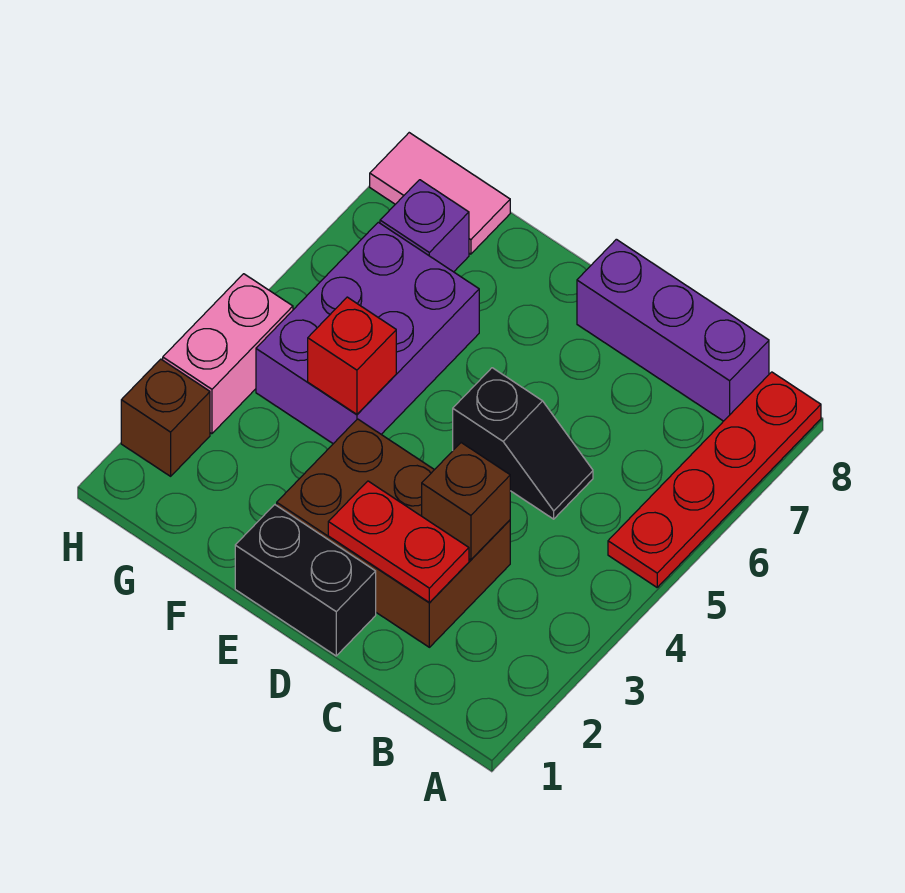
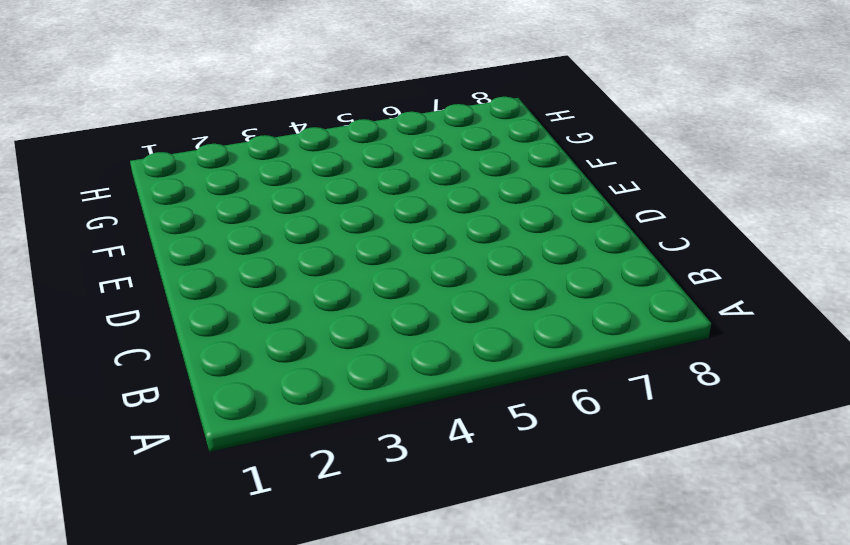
none -> red 1x4 plate [608,372,821,587]
none -> purple 1x3 brick [577,239,769,421]
none -> brown 2x3 brick [277,419,510,647]

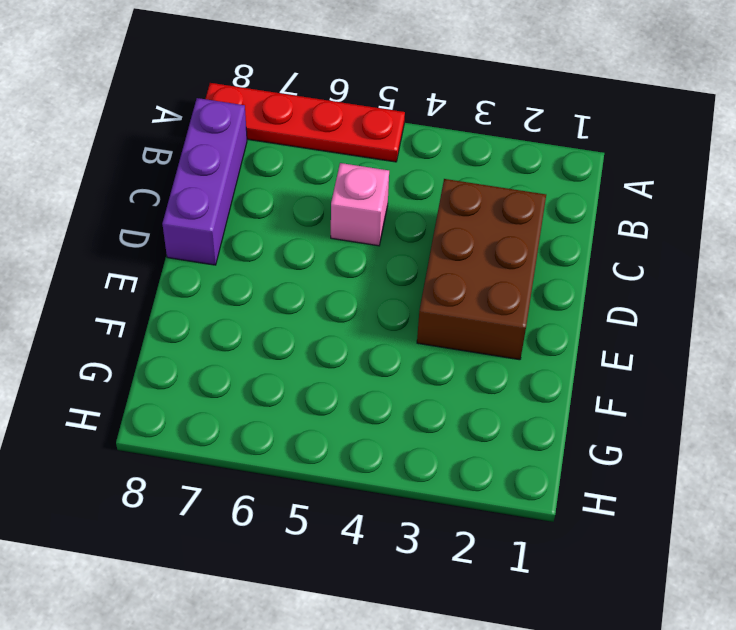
pink 1x1 brick [331,163,389,246] -> black 1x2 slope [453,368,593,519]
none -> black 1x2 brick [235,505,376,656]
none -> purple 2x3 brick [256,222,479,444]
none -> purple 1x1 brick [380,180,469,272]

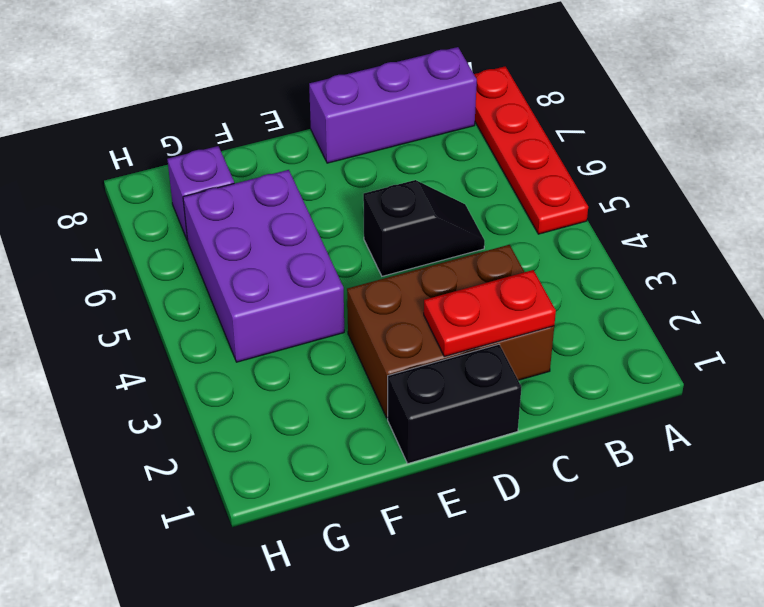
none -> pink 1x2 tile [370,133,510,254]
none -> brown 1x1 brick [121,359,210,476]
none -> pink 1x2 brick [163,274,293,434]

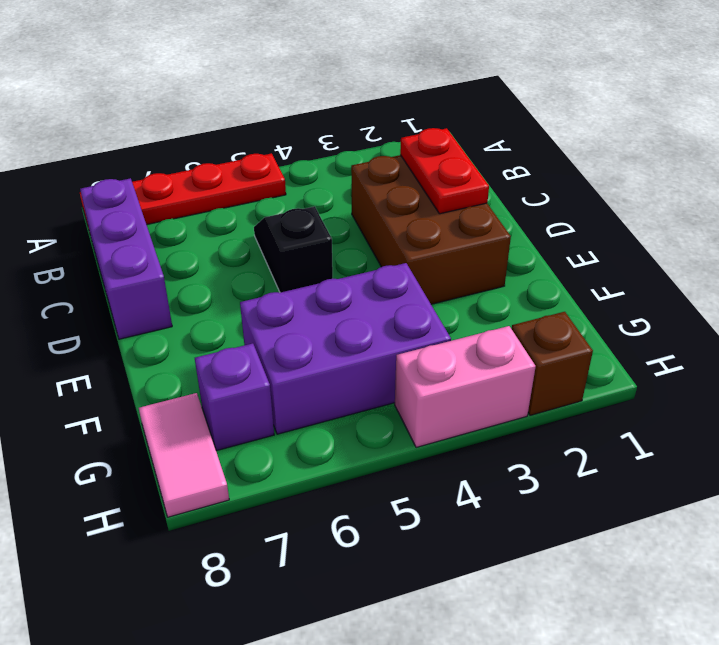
none -> black 1x2 brick [235,505,376,656]
none -> brown 1x1 brick [422,443,510,560]
none -> red 1x1 brick [308,297,396,414]

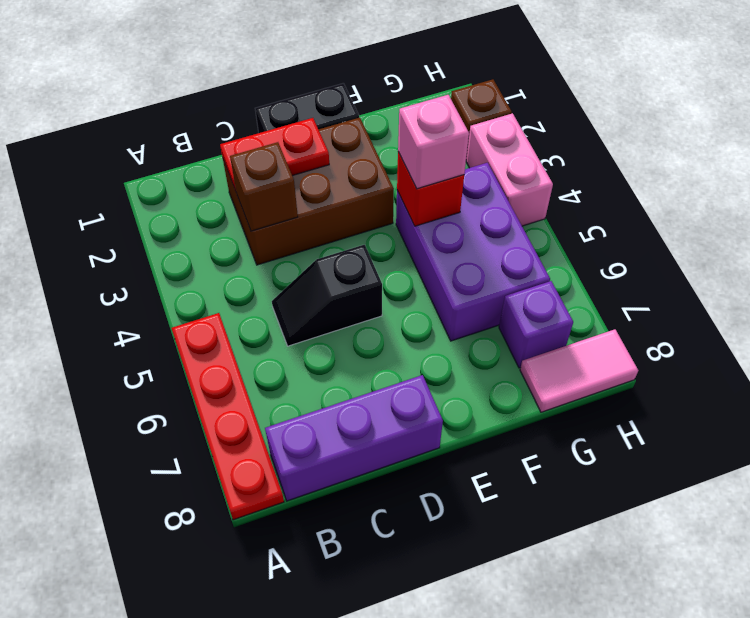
pink 1x1 brick [398,95,469,189] -> none

